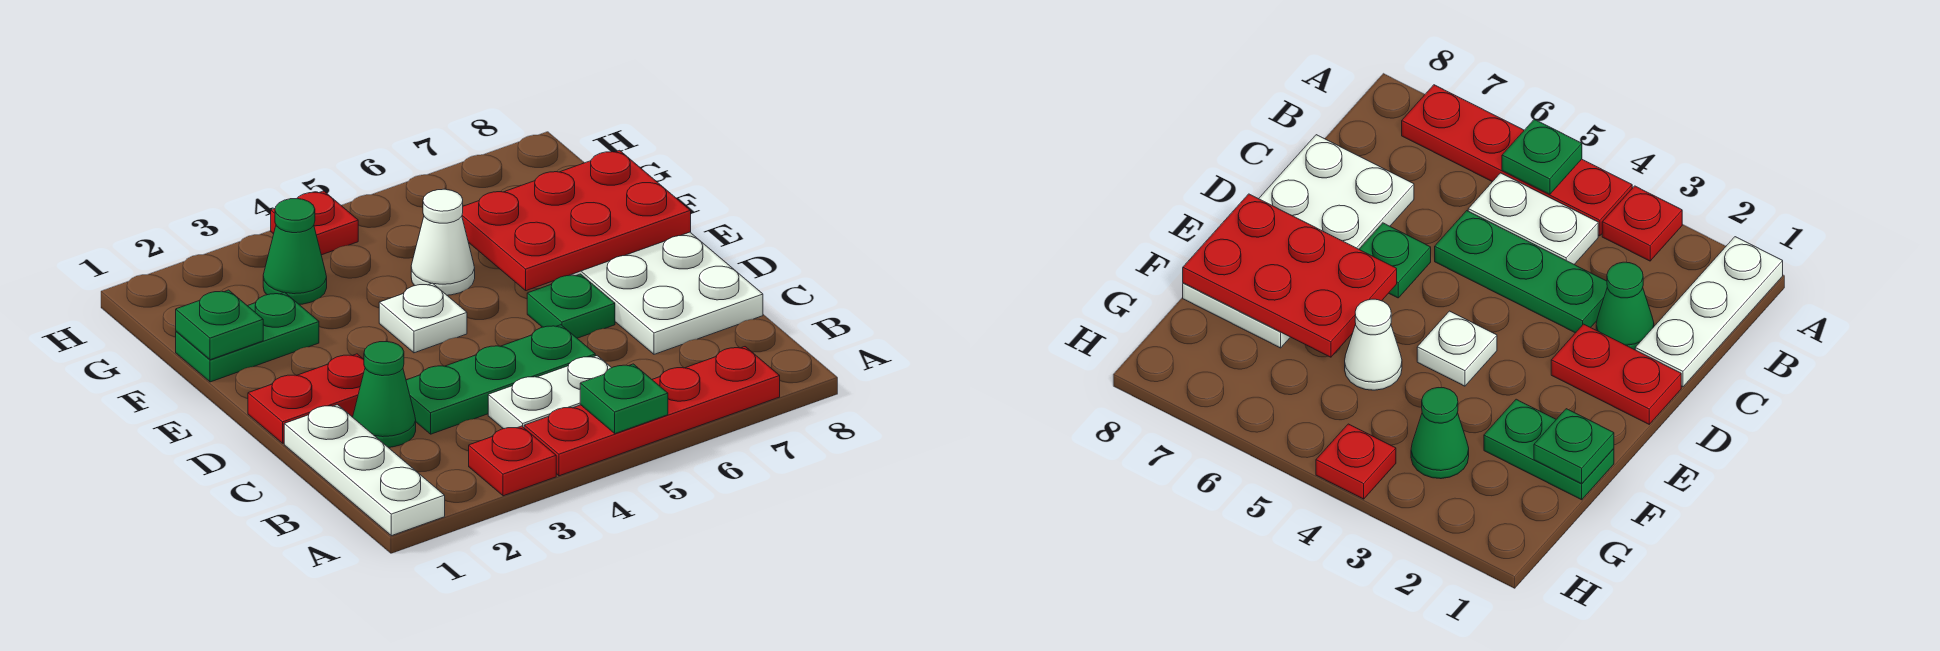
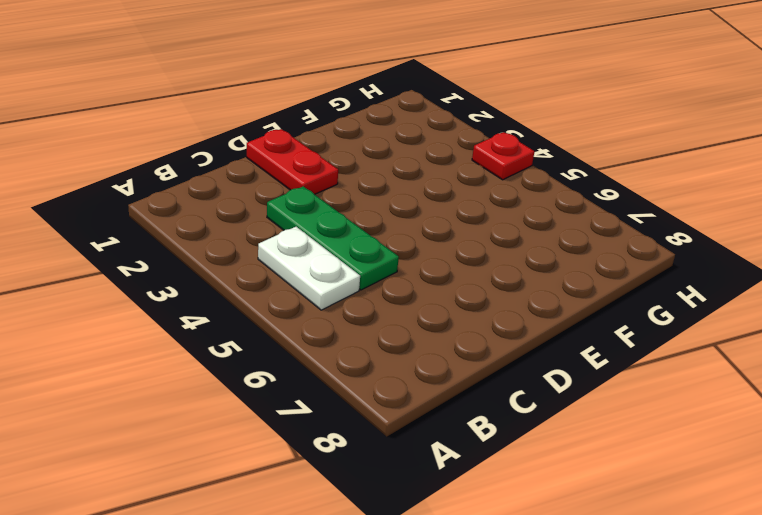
none -> white 1x3 plate [284,405,445,536]
none -> red 1x1 plate [469,426,556,496]
none -> red 1x4 plate [524,347,780,476]

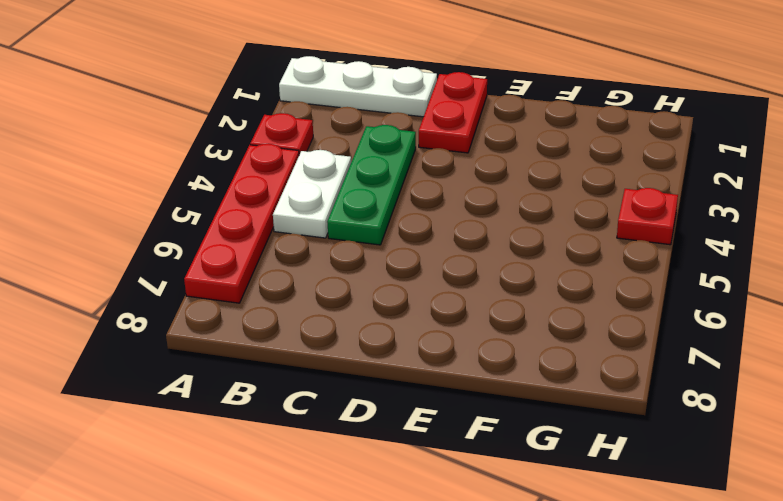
none -> green 1x1 cone [353,342,416,447]
none -> white 2x4 plate [569,232,763,354]
none -> green 1x1 plate [527,274,615,338]

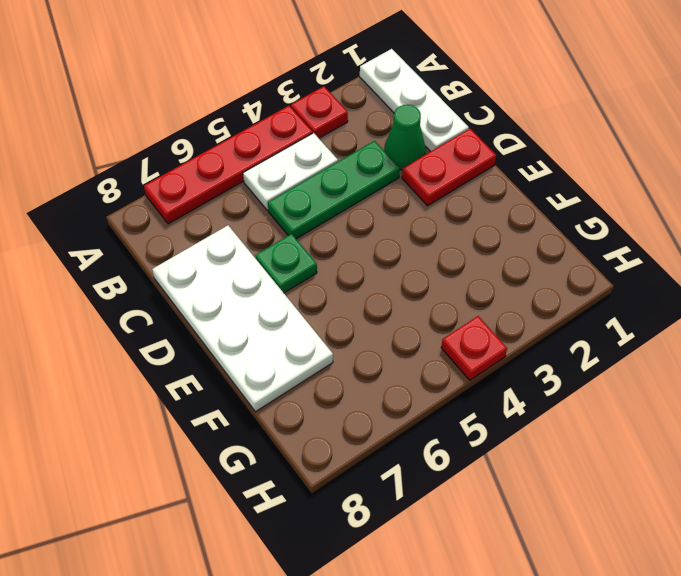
none -> white 1x1 plate [379,283,467,353]
none -> green 1x2 plate [176,292,319,382]
none -> white 1x1 cone [411,189,475,295]

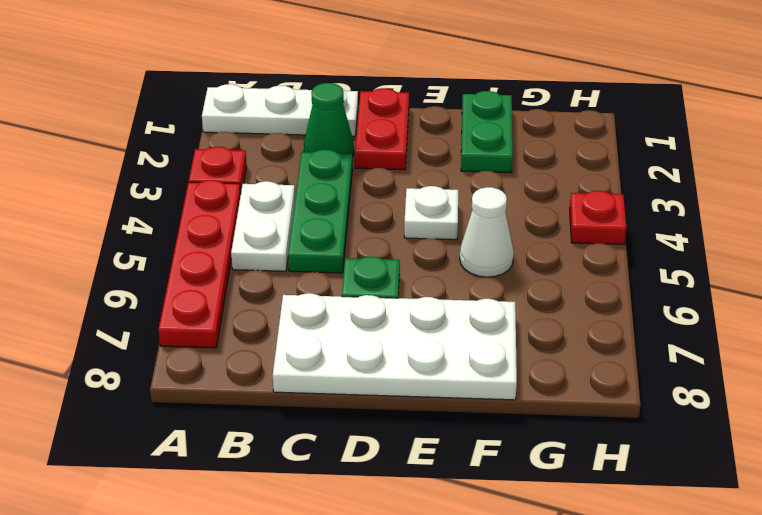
none -> green 1x1 cone [263,199,327,304]
none -> green 1x1 plate [580,364,668,434]
none -> red 2x3 plate [462,150,691,291]

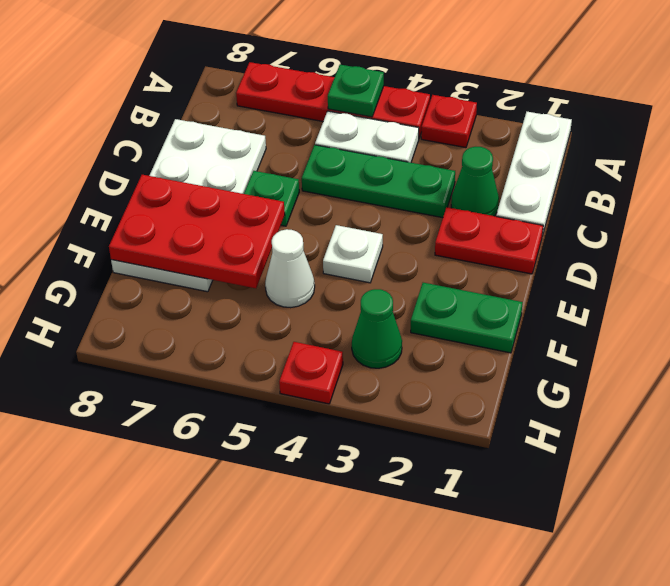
none -> green 1x1 plate [176,290,263,360]

